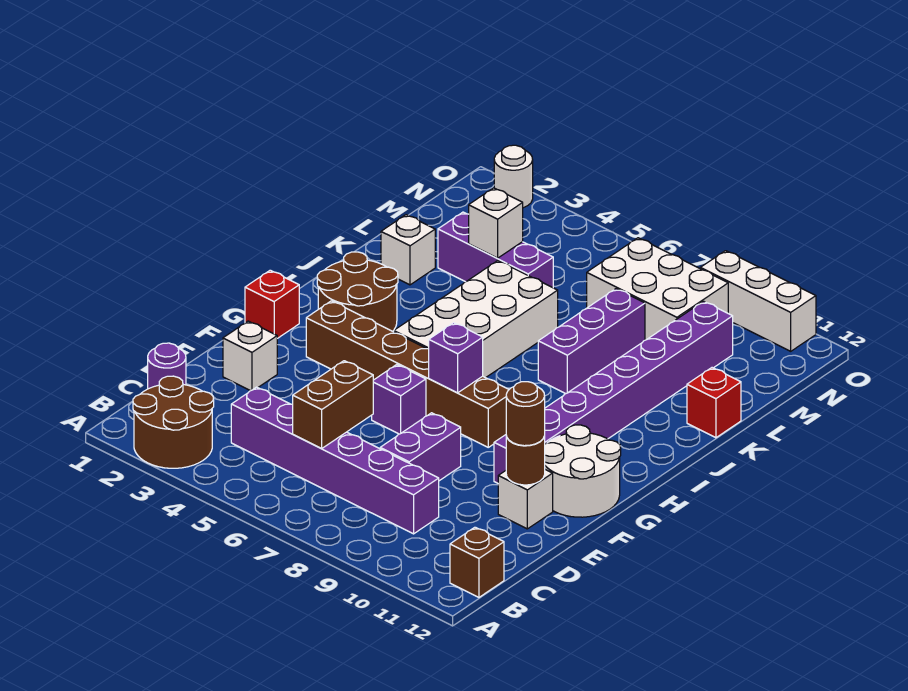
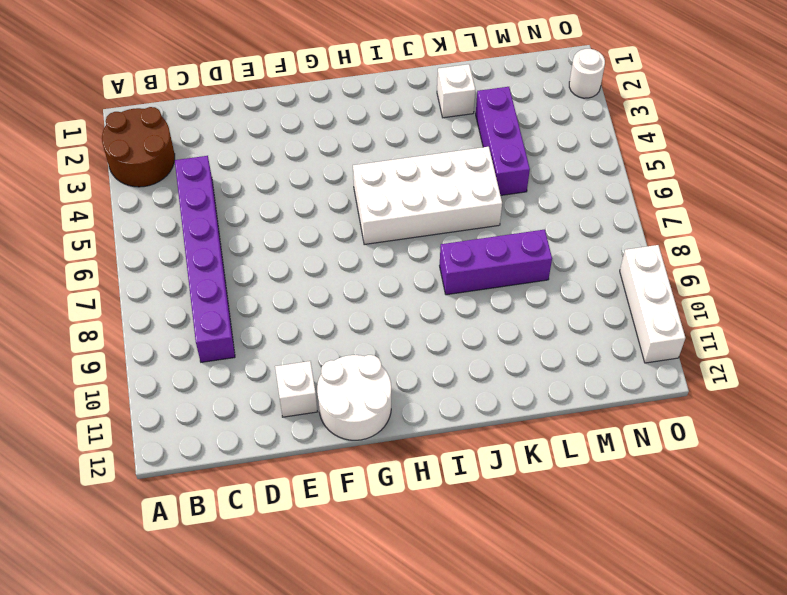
none -> brown 1x1 brick [450,527,504,597]
none -> purple 1x1 round brick [148,343,186,389]
none -> purple 1x2 brick [380,413,461,481]

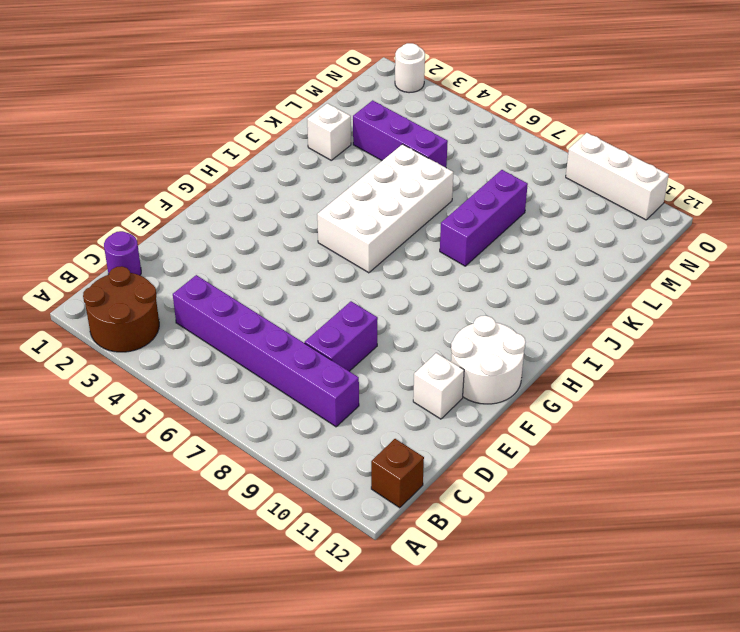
none -> white 1x1 brick [223,321,277,391]
none -> purple 1x1 brick [372,365,426,434]
none -> purple 1x8 brick [494,301,733,483]

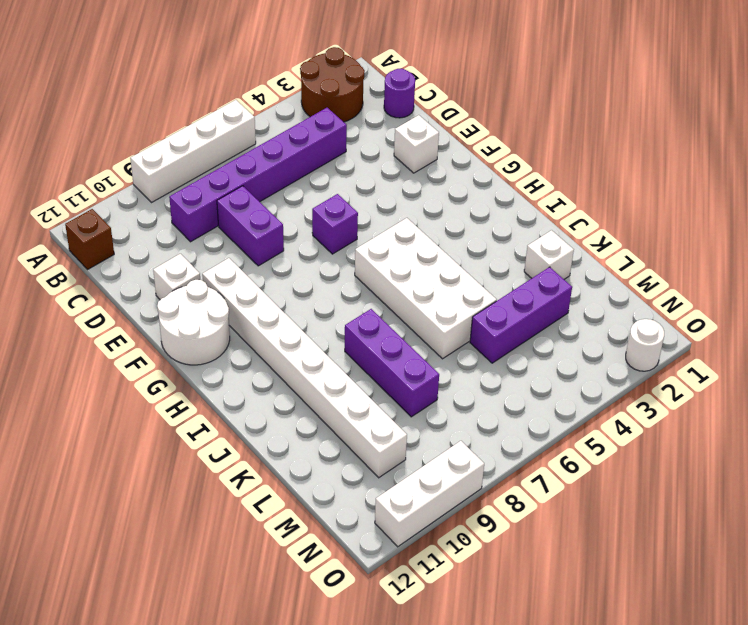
white 1x4 brick [130,100,256,203] -> none
white 1x8 brick [202,258,407,478] -> purple 1x8 brick [494,301,733,483]
none -> red 1x1 brick [245,270,299,339]
none -> brown 1x6 brick [306,301,509,447]
none -> brown 2x2 round brick [317,252,398,331]

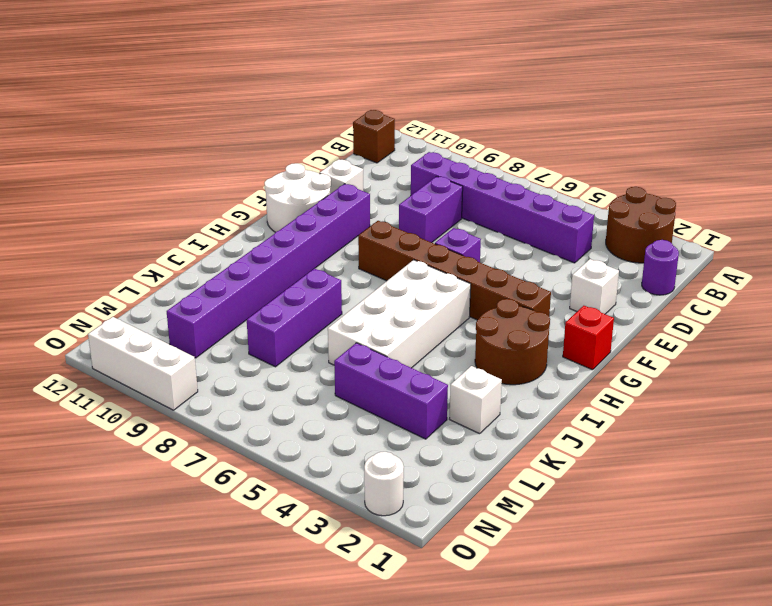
none -> red 1x1 brick [687,368,741,438]
none -> white 2x3 brick [587,238,728,340]
none -> brown 1x2 brick [293,361,373,449]

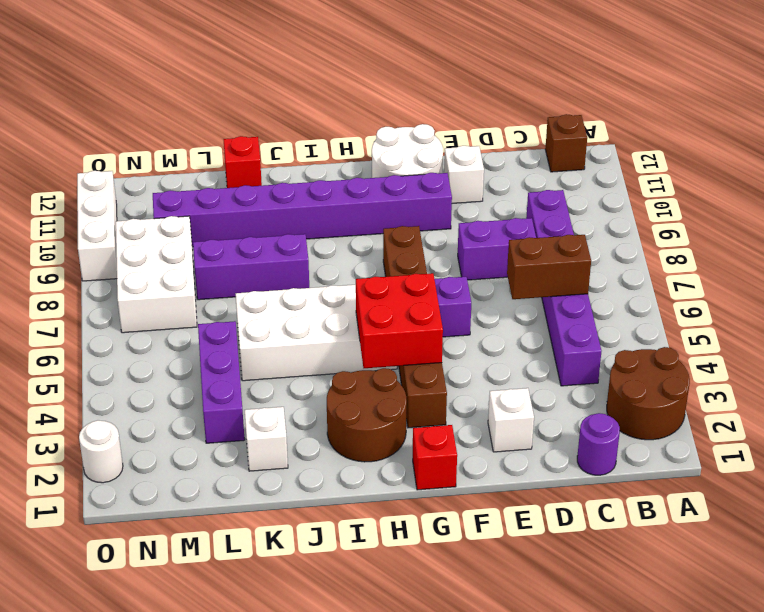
red 2x2 brick [356,273,443,368] -> none
none -> brown 1x1 round brick [506,436,545,485]
none -> purple 1x1 brick [429,323,483,393]
none -> white 1x1 brick [469,188,523,258]

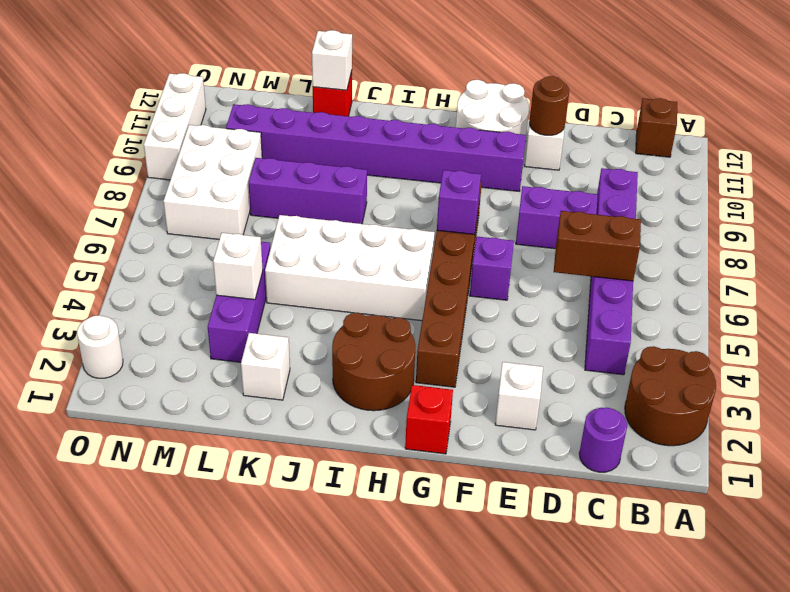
white 1x1 brick [312,30,352,90] -> none
none -> brown 1x1 round brick [506,382,545,446]

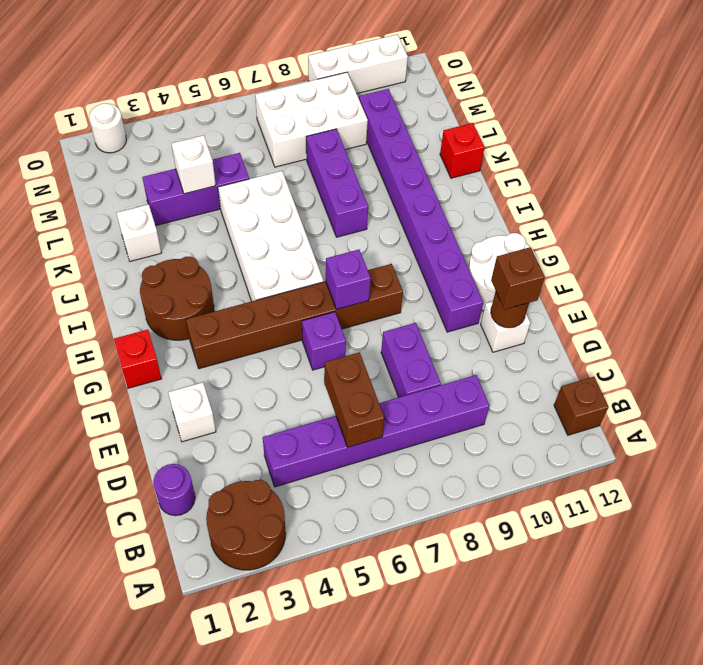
brown 1x1 brick [491,247,545,310] -> brown 1x1 round brick [506,382,545,446]

